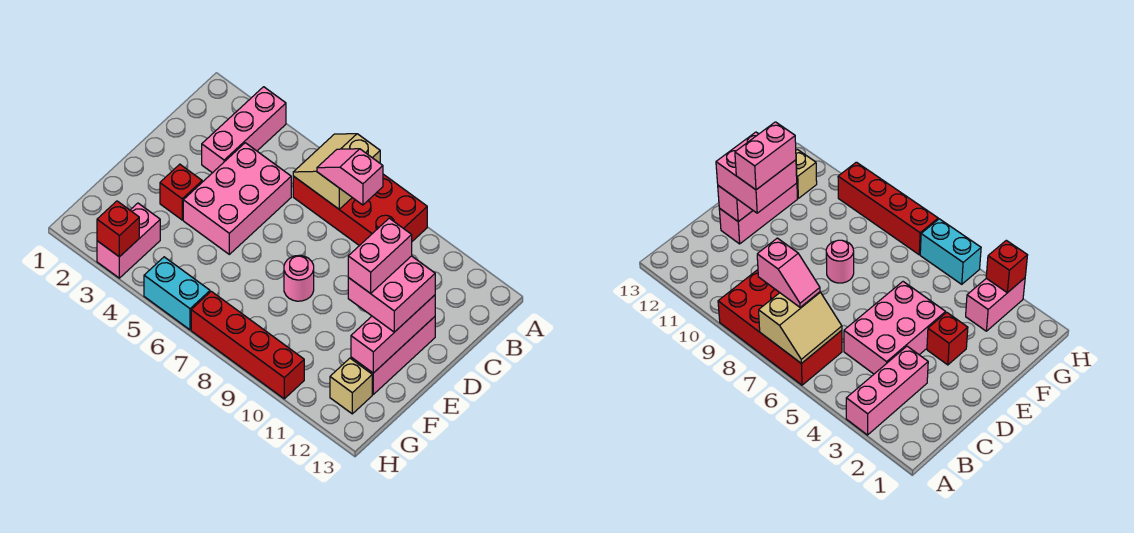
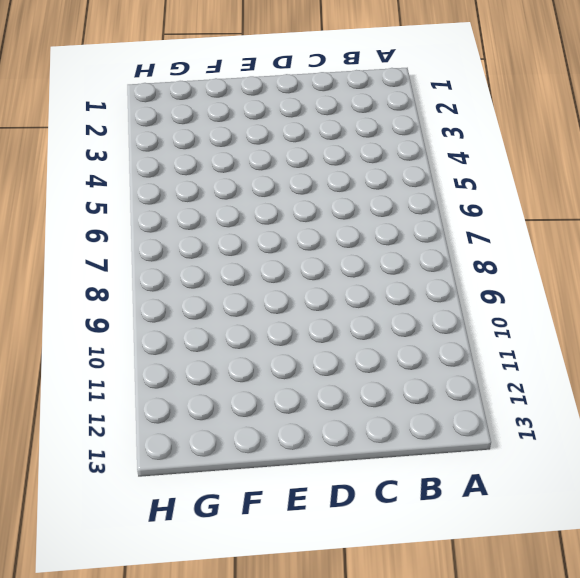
none -> pink 1x3 brick [202,87,286,173]
none -> red 2x4 brick [293,174,427,246]
none -> pink 2x3 brick [183,143,291,254]

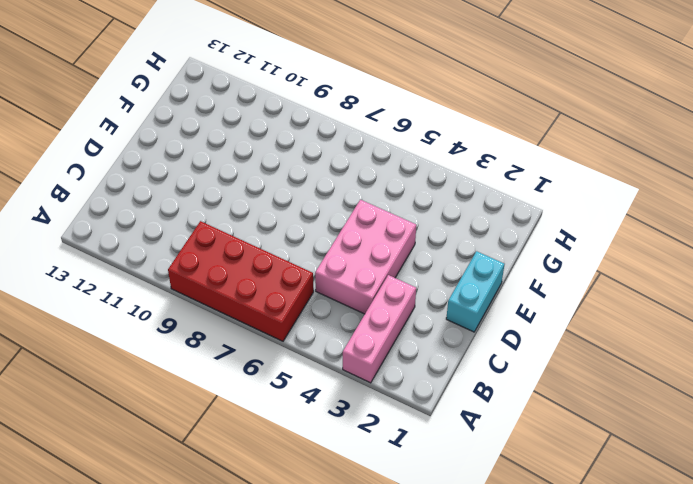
cyan 1x2 brick [446,251,504,332] -> cyan 1x2 brick turned to [144,257,210,330]
none -> pink 1x3 brick [351,317,435,394]
none -> red 1x1 brick [160,164,202,220]
none -> pink 1x1 round brick [284,255,314,301]

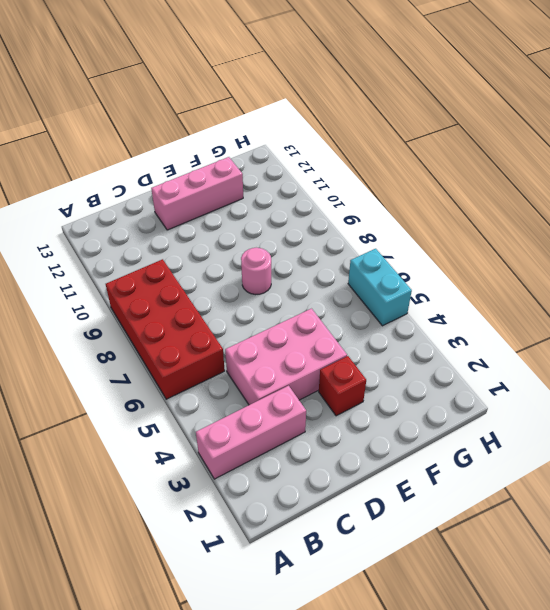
none -> pink 1x2 brick [97,203,160,278]
none -> tan 1x1 brick [330,358,372,414]
none -> red 1x4 brick [191,291,304,399]

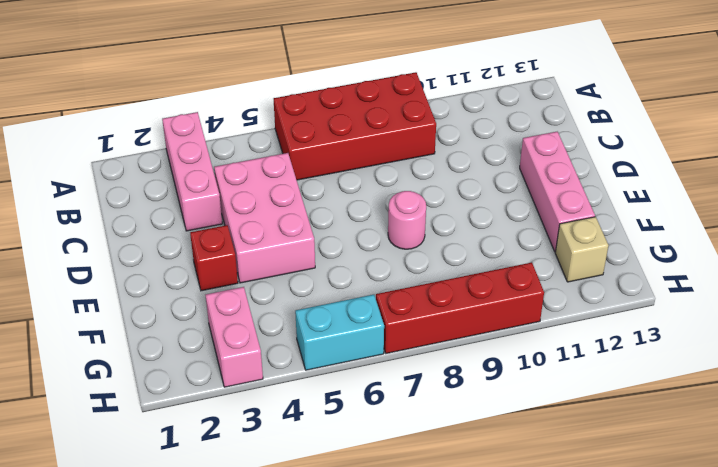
none -> tan 2x2 slope [293,134,380,209]
none -> pink 1x3 brick [351,295,435,373]
none -> red 1x1 brick [97,201,139,257]

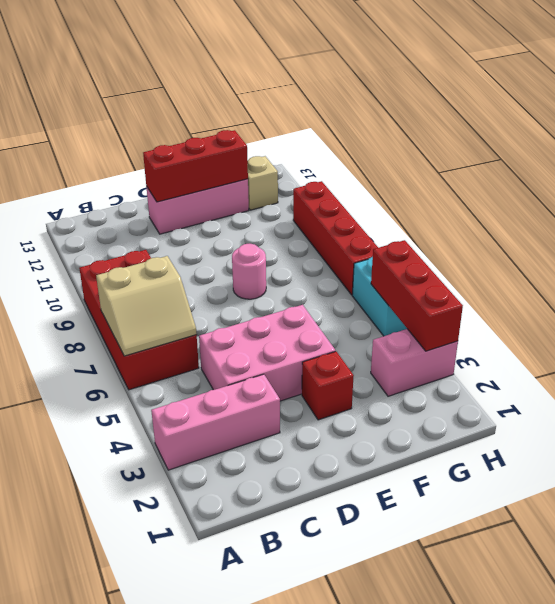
red 1x3 brick [143,130,248,202] -> pink 1x3 brick [351,295,435,373]
red 1x3 brick [371,240,463,351] -> red 1x1 brick [97,201,139,257]
none -> pink 1x2 slope [317,149,383,205]
none -> pink 2x2 brick [348,256,435,332]
none -> pink 1x2 brick [348,218,412,293]

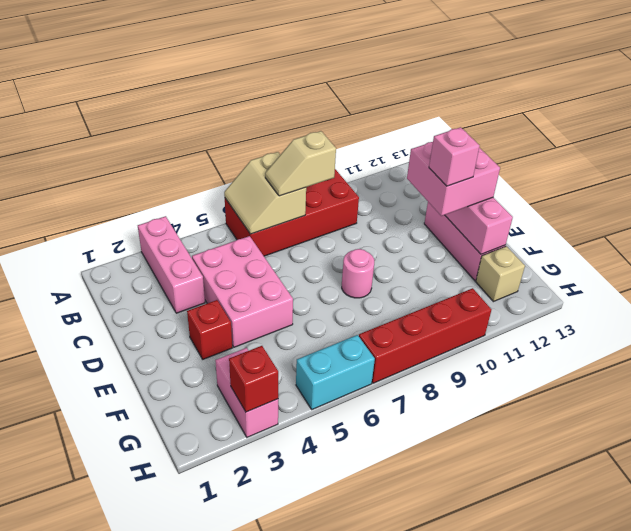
tan 1x2 slope [265,131,336,196] -> pink 1x2 slope [317,149,383,205]
pink 1x1 brick [429,127,480,186] -> pink 1x2 brick [348,218,412,293]

